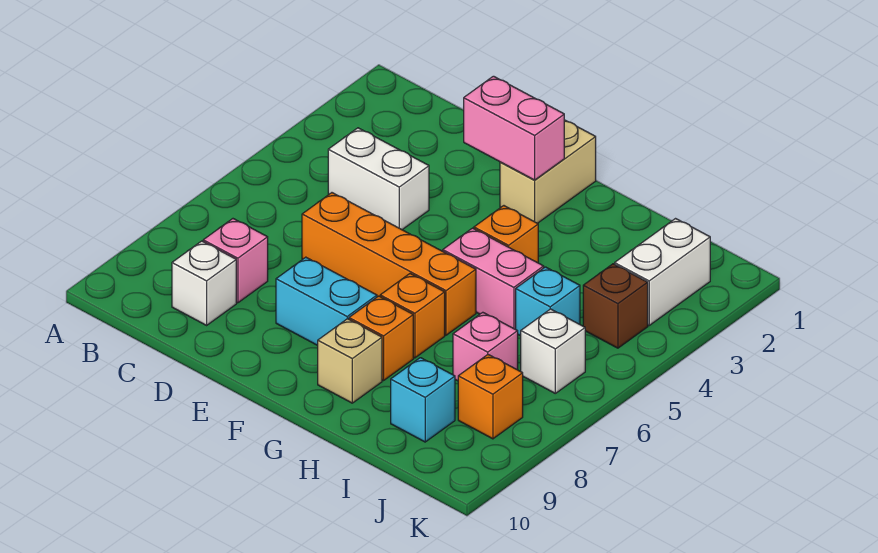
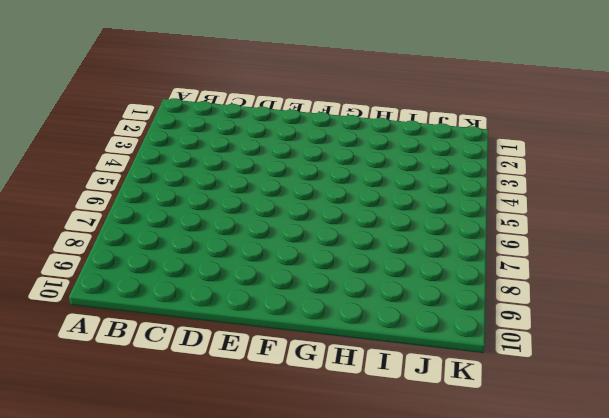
none -> white 1x2 brick [328,128,429,230]
none -> pink 1x1 brick [203,219,268,303]
none -> white 1x1 brick [172,241,236,325]

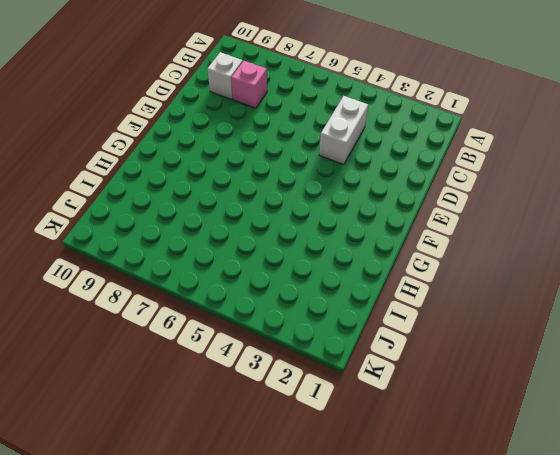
none -> orange 1x4 brick [302,193,476,335]
none -> cyan 1x2 brick [276,257,377,345]
none -> tan 1x2 brick [500,120,596,223]

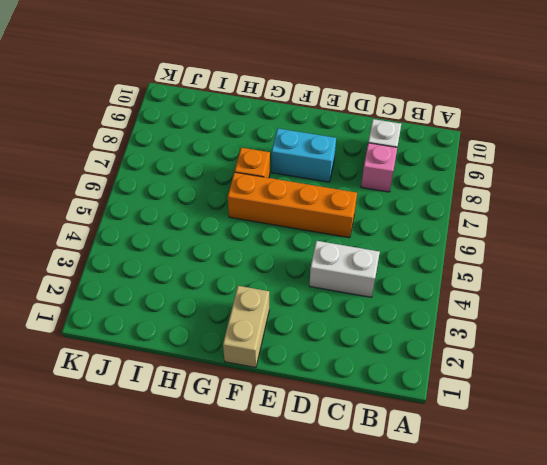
none -> orange 1x1 brick [474,206,538,263]
none -> pink 1x2 brick [443,228,544,329]
none -> orange 1x1 brick [349,296,413,380]

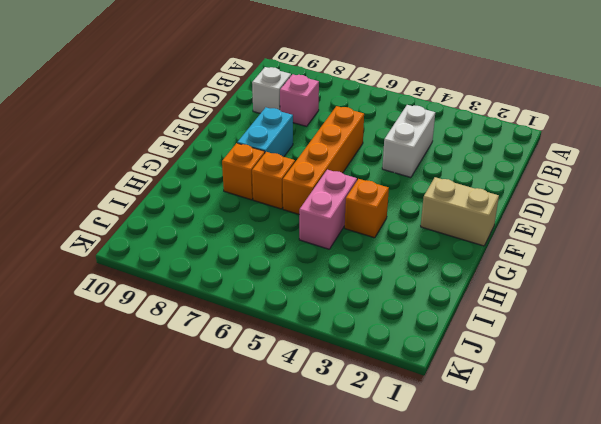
none -> tan 1x1 brick [318,319,382,403]
none -> cyan 1x1 brick [516,267,580,336]
none -> pink 1x1 brick [453,312,518,381]

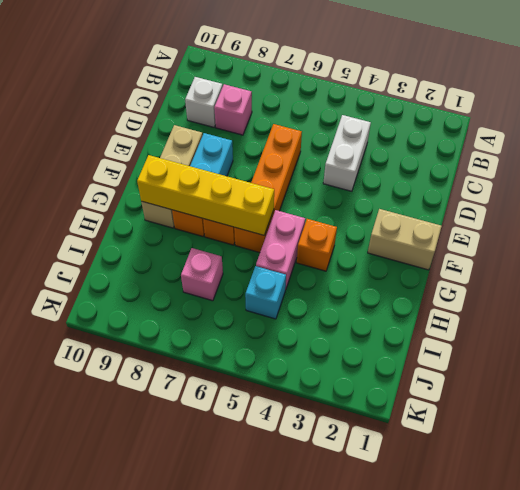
tan 1x3 brick [141,125,203,228] -> tan 1x1 brick [318,319,382,403]
yellow 1x4 brick [137,155,274,235] -> none
none -> cyan 1x1 brick [391,358,455,442]
none -> white 1x2 brick [615,219,710,325]
none -> brown 1x1 brick [583,264,648,348]

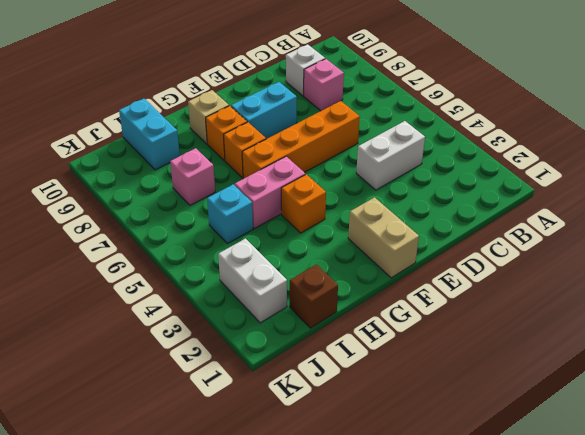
brown 1x1 brick [290,264,338,328] -> brown 1x1 brick moved to [583,264,648,348]
cyan 1x2 brick [119,99,180,170] -> cyan 1x1 brick [391,358,455,442]
none -> white 1x1 brick [521,309,585,393]
none -> orange 1x1 brick [458,355,523,439]
none -> pink 1x2 brick [464,76,564,180]

